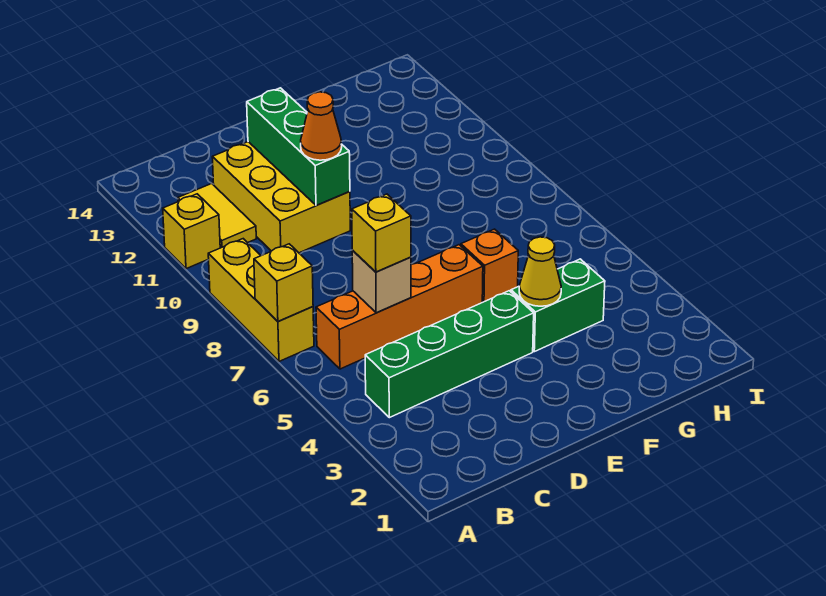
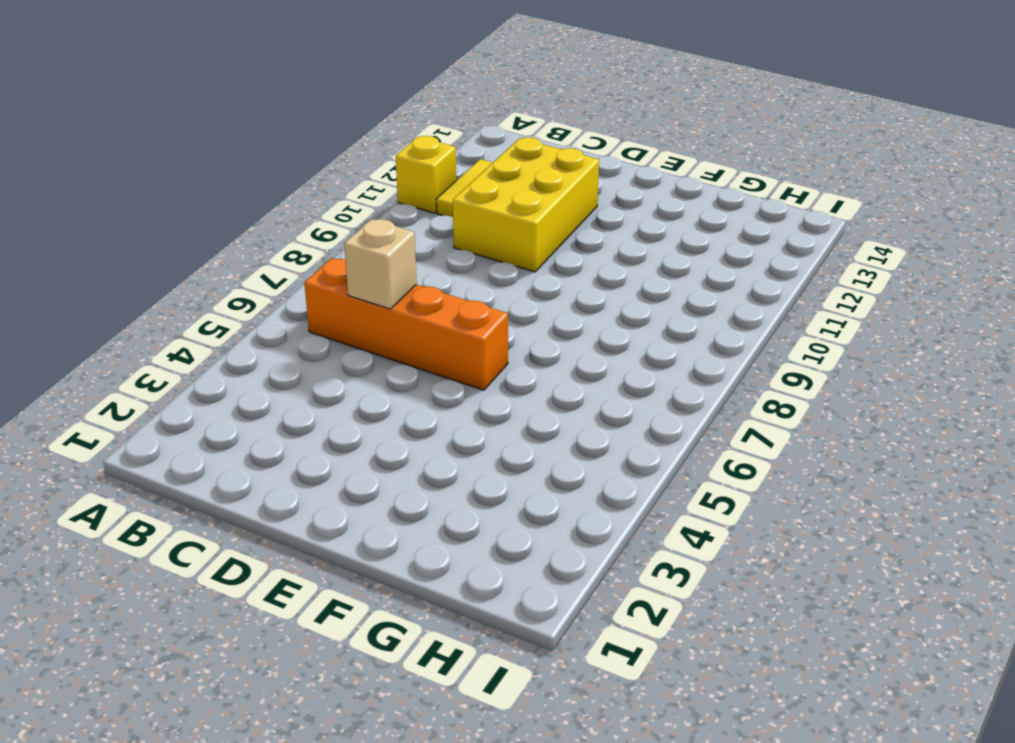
none -> yellow 1x3 brick [208,239,314,361]
none -> green 1x4 brick [365,291,534,418]
none -> green 1x2 brick [511,259,605,352]

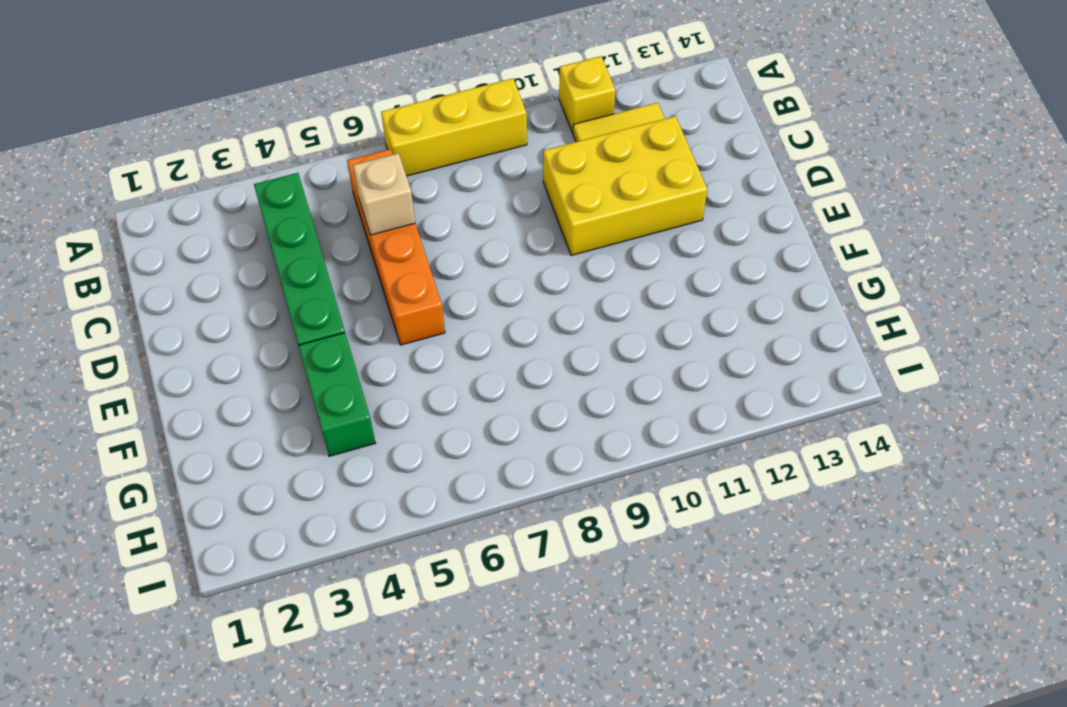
none -> orange 1x1 brick [461,229,518,302]
none -> yellow 1x1 brick [254,244,313,321]
none -> green 1x3 brick [247,88,350,206]

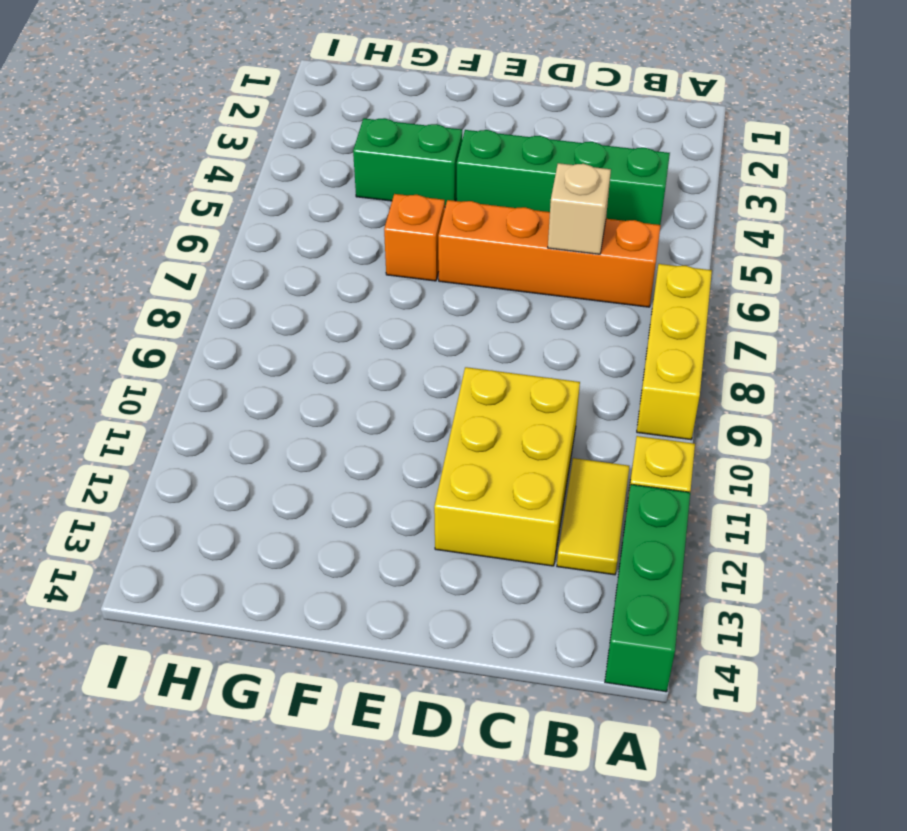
green 1x3 brick [605,484,690,692] -> green 1x3 brick moved to [247,88,350,206]
none -> yellow 1x1 brick [254,244,313,321]
none -> yellow 1x1 cone [519,237,561,306]
none -> yellow 1x1 brick [352,194,411,272]

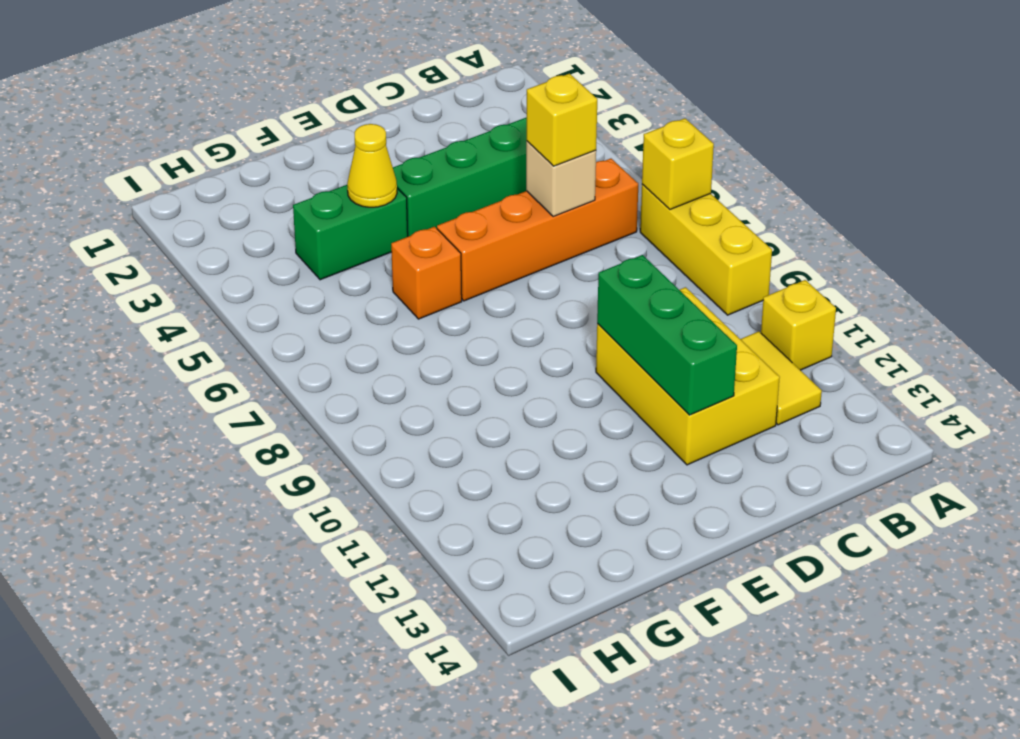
none -> orange 1x1 cone [301,92,342,160]

